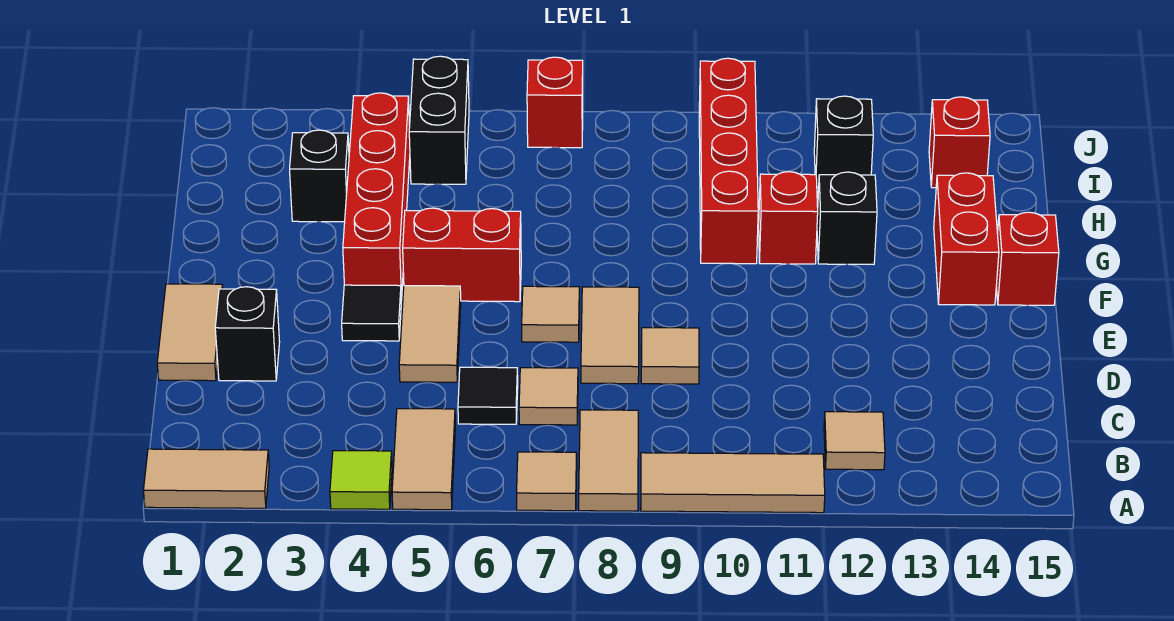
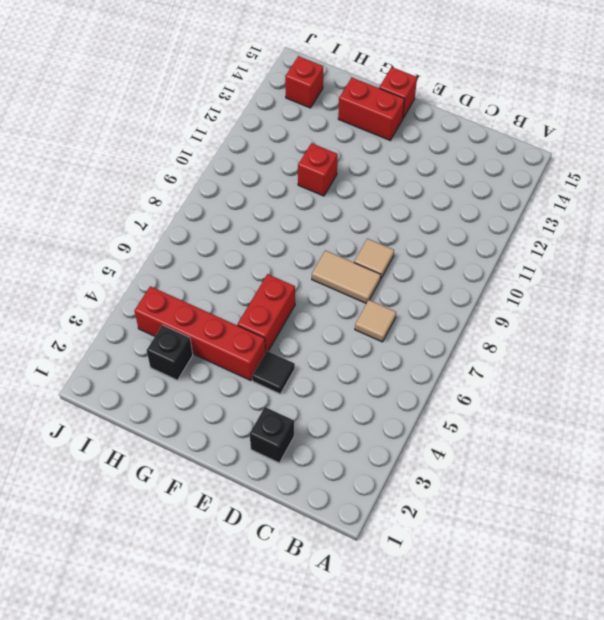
none -> tan 1x2 tile [143,449,269,508]
none -> lime 1x1 tile [330,451,392,509]
none -> tan 1x2 tile [392,408,455,510]

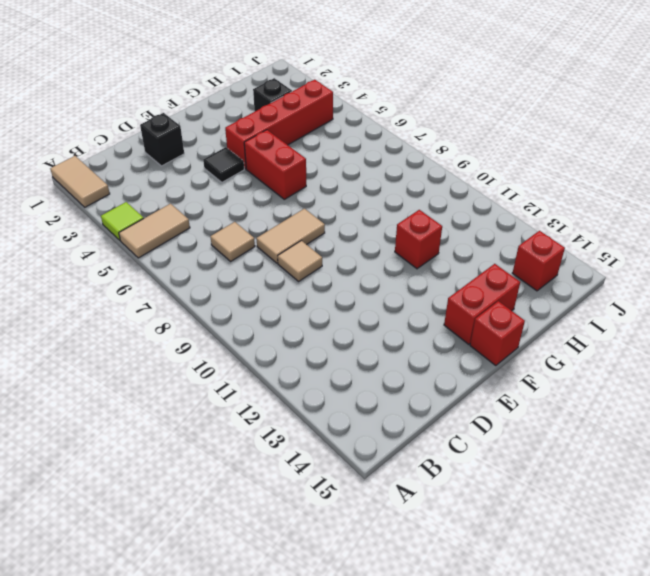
none -> tan 1x1 tile [517,452,577,511]
none -> tan 1x2 tile [579,410,638,511]
none -> tan 1x3 tile [641,453,825,513]

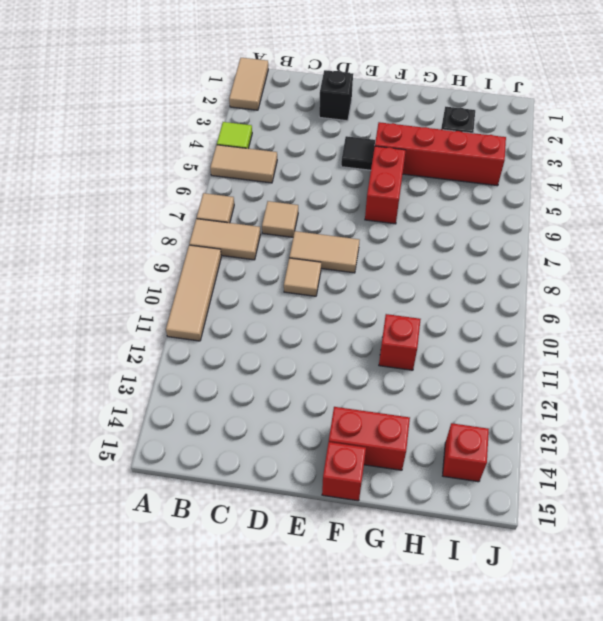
none -> tan 1x1 tile [824,412,885,470]
none -> black 1x1 tile [458,367,518,424]
none -> tan 1x2 tile [157,284,223,381]

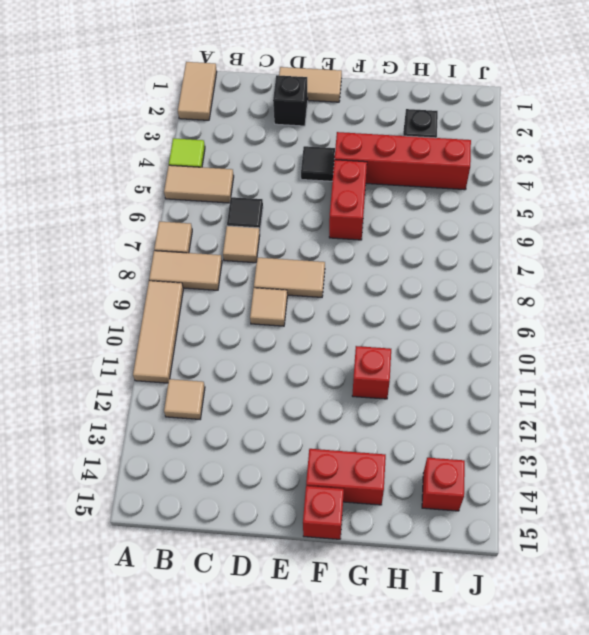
none -> tan 1x2 tile [399,286,461,382]
none -> tan 1x1 tile [522,286,579,342]
none -> red 1x4 brick [699,58,758,264]

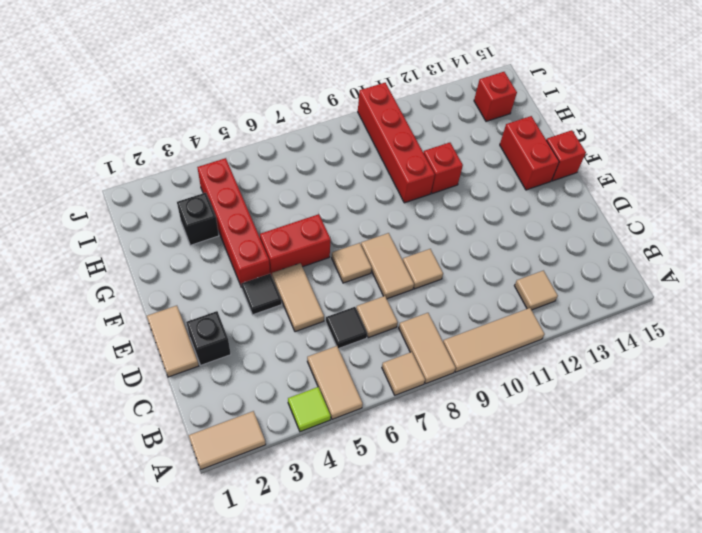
none -> black 1x1 brick [817,172,877,264]
none -> black 1x2 brick [409,56,469,184]
none -> black 1x1 brick [814,96,873,187]

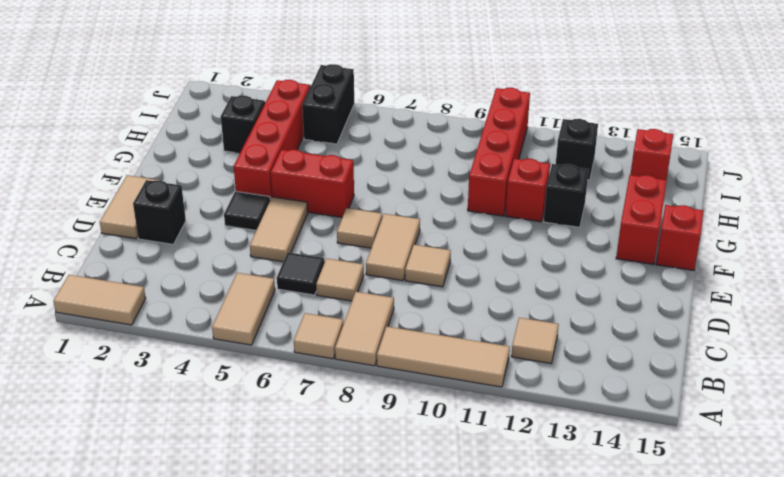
none -> lime 1x1 tile [330,451,392,509]
none -> red 1x1 brick [527,57,583,148]

